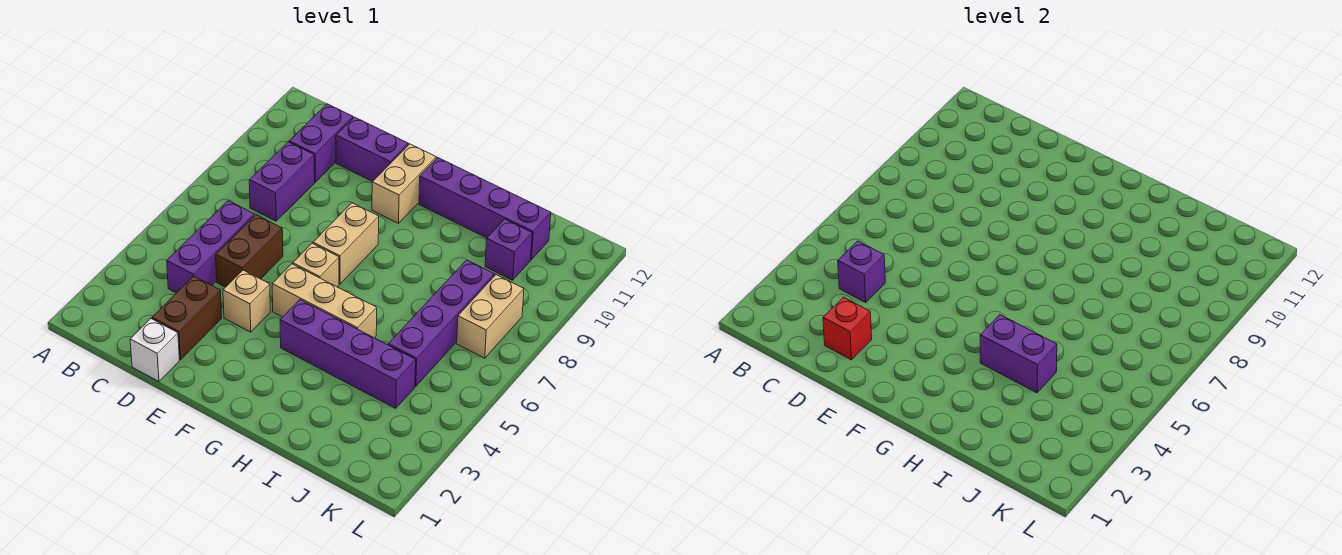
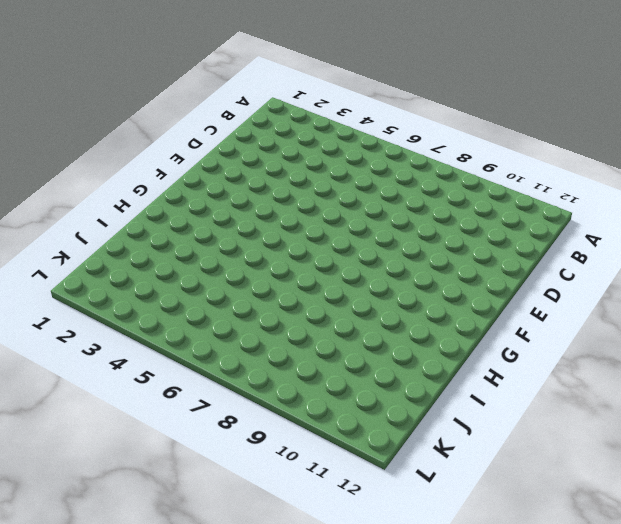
none -> purple 1x3 brick [167,201,255,293]
none -> purple 1x2 brick [249,142,315,221]
none -> purple 1x2 brick [289,104,353,182]

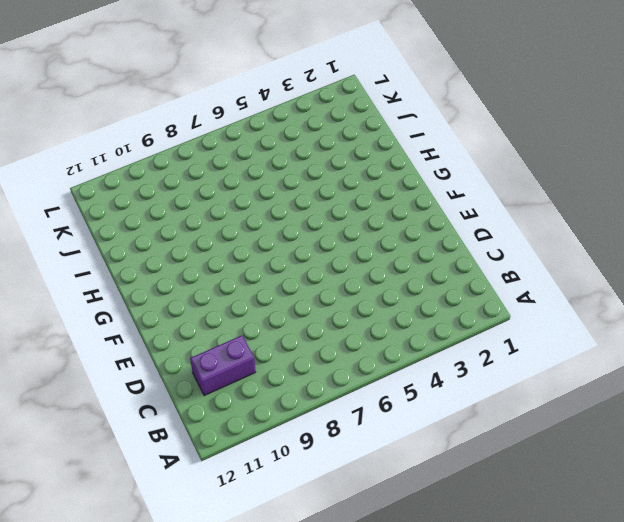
none -> purple 1x3 brick [167,201,255,293]
none -> purple 1x2 brick [249,142,315,221]
none -> white 1x1 brick [130,319,179,382]

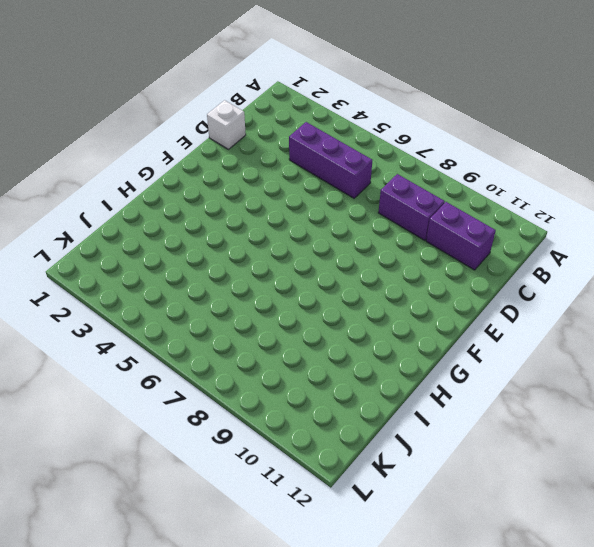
none -> brown 1x2 brick [152,276,222,360]
none -> brown 1x2 brick [216,215,283,287]
none -> purple 1x2 brick [336,117,408,182]

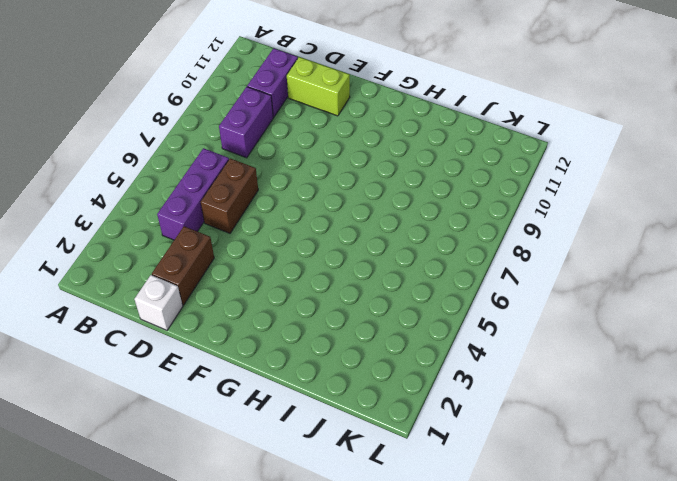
lime 1x2 brick [287,57,350,116] -> purple 1x2 brick [336,117,408,182]
none -> tan 1x1 brick [223,270,270,332]
none -> tan 1x3 brick [272,264,377,338]
none -> tan 1x1 brick [293,243,339,287]

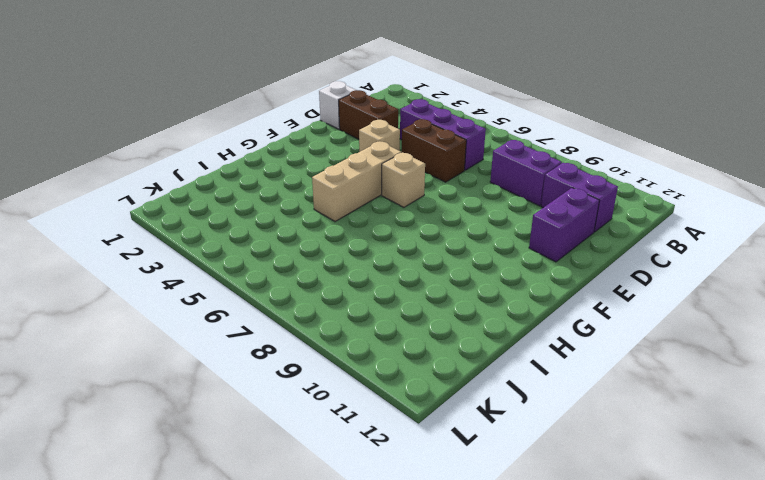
none -> tan 1x2 brick [313,203,379,284]
none -> tan 1x2 brick [372,144,436,223]
none -> purple 1x4 brick [280,300,416,408]

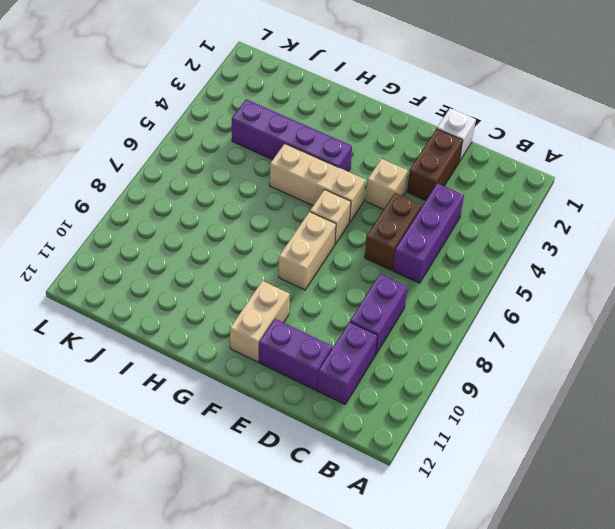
none -> purple 1x4 brick [419,158,551,260]
none -> purple 1x4 brick [388,260,494,386]
none -> purple 1x1 brick [485,219,532,280]

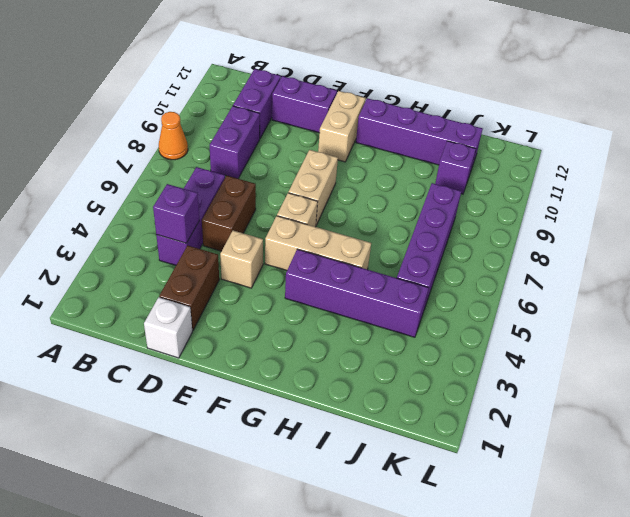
orange 1x1 cone [159,112,188,160] -> none
none -> tan 1x2 brick [457,275,524,358]
none -> red 1x1 brick [823,297,872,360]
none -> purple 1x2 brick [980,315,1057,393]

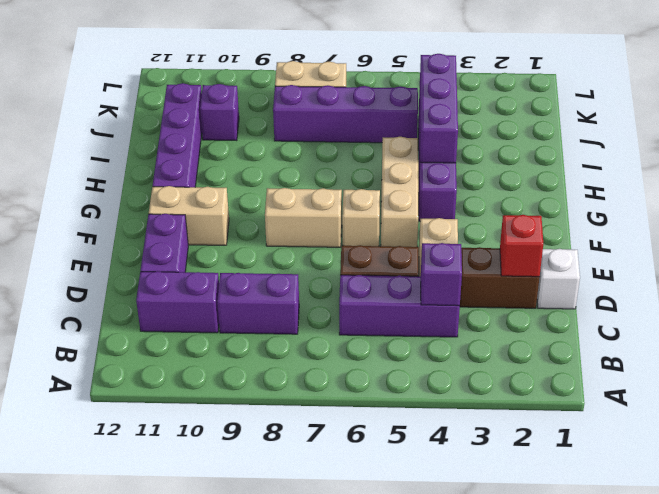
purple 1x3 brick [420,54,458,163] -> purple 1x2 brick [980,315,1057,393]

